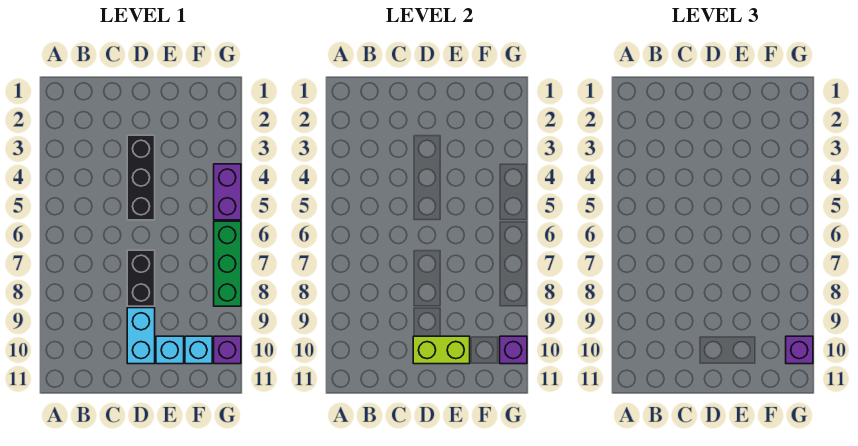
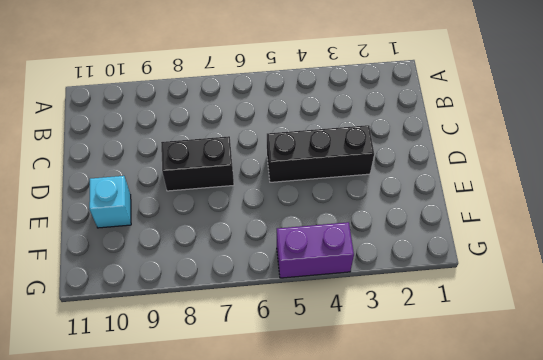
none -> cyan 1x2 brick [127,308,155,364]
none -> cyan 1x1 brick [185,336,212,364]

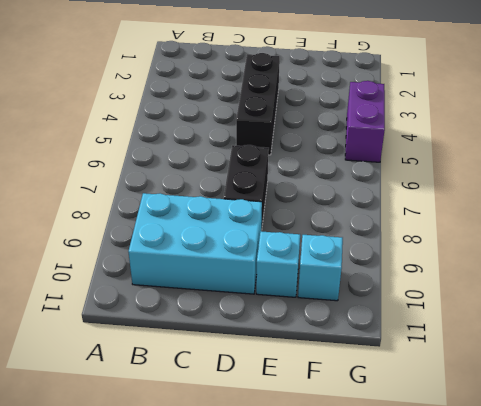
cyan 2x3 brick [128,193,262,294] -> cyan 1x2 brick [127,308,155,364]
none -> green 1x3 brick [214,221,241,306]
none -> purple 1x1 brick [214,336,241,364]

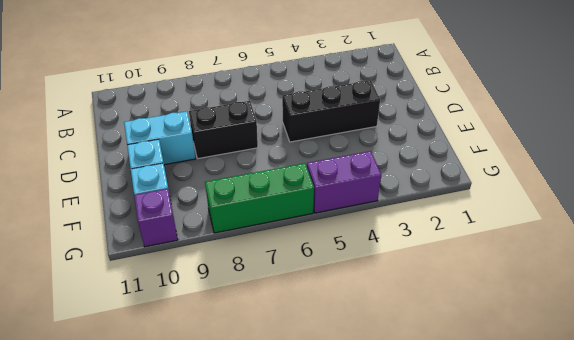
none -> lime 1x2 brick [413,336,470,364]
none -> purple 1x1 brick [500,336,527,364]

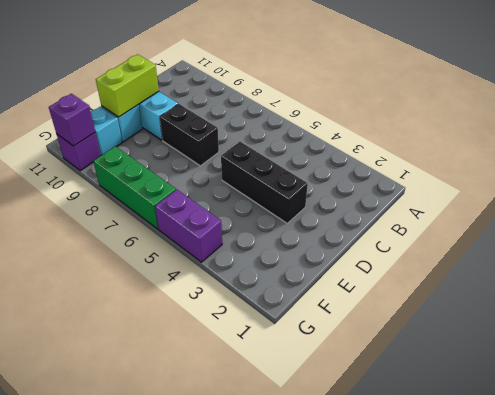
none -> purple 1x1 brick [786,336,813,364]

